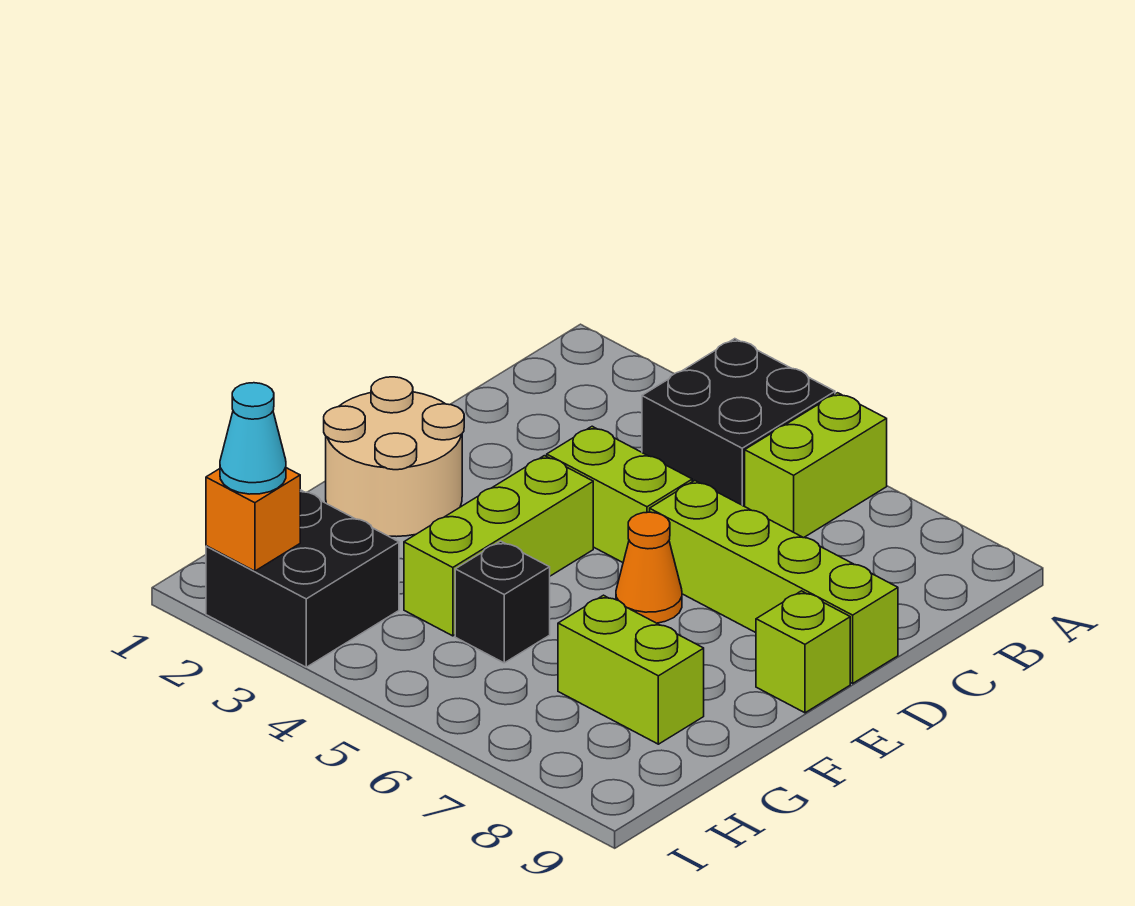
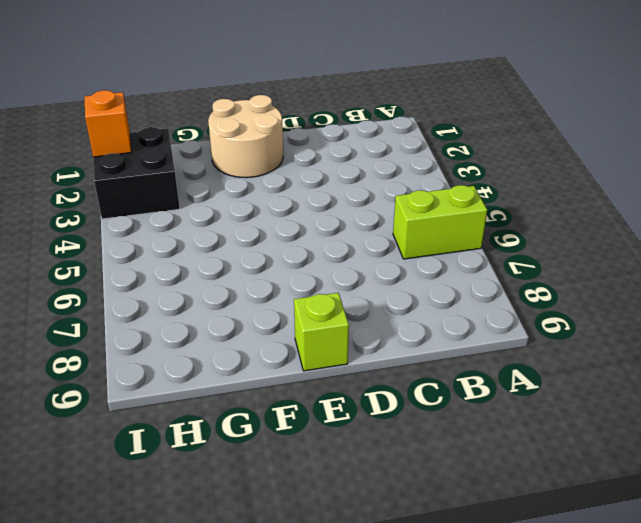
none -> black 2x2 brick [642,339,835,506]
none -> lime 1x2 brick [547,426,692,562]
none -> lime 1x4 brick [650,481,898,683]

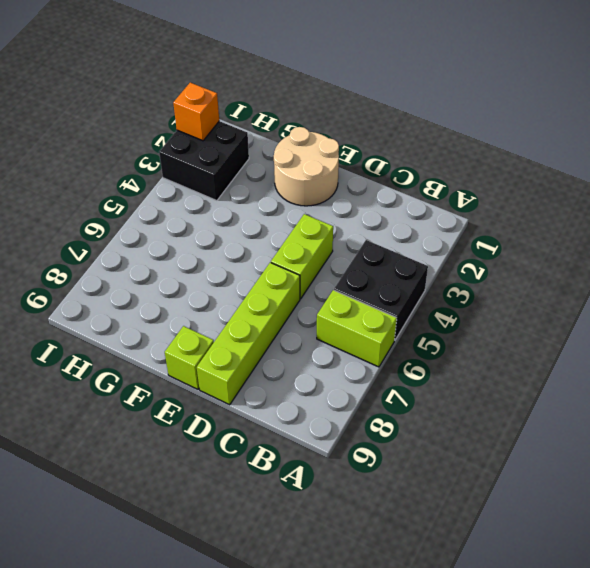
none -> lime 1x3 brick [404,456,593,636]
none -> orange 1x1 cone [616,512,682,623]
none -> black 1x1 brick [455,541,550,663]

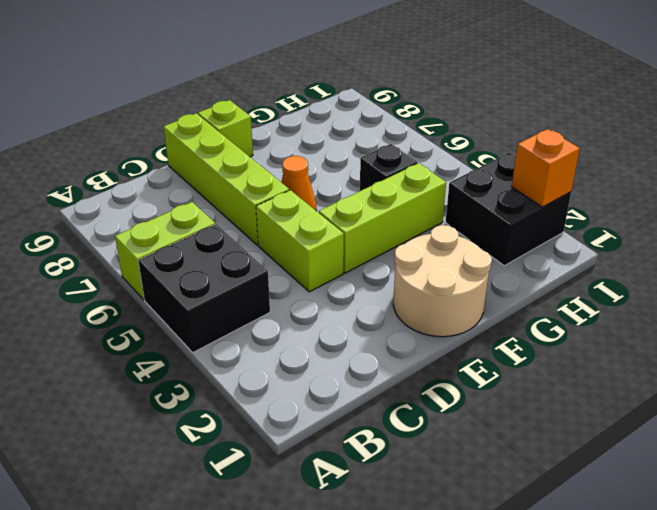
none -> lime 1x2 brick [558,595,704,744]
none -> cyan 1x1 cone [220,383,286,494]

